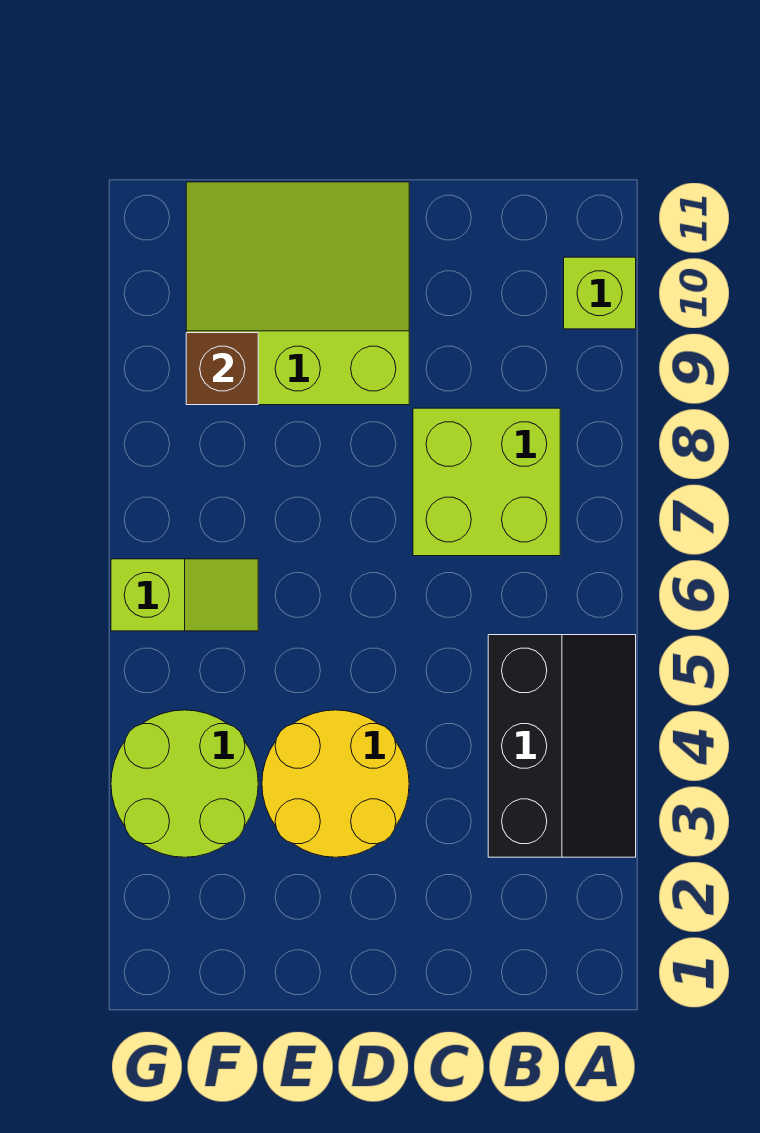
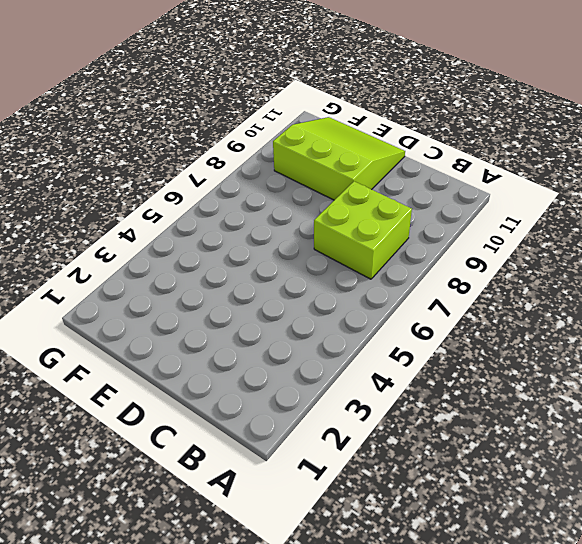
none -> black 2x3 slope [488,635,636,857]
none -> lime 1x1 brick [564,257,636,329]

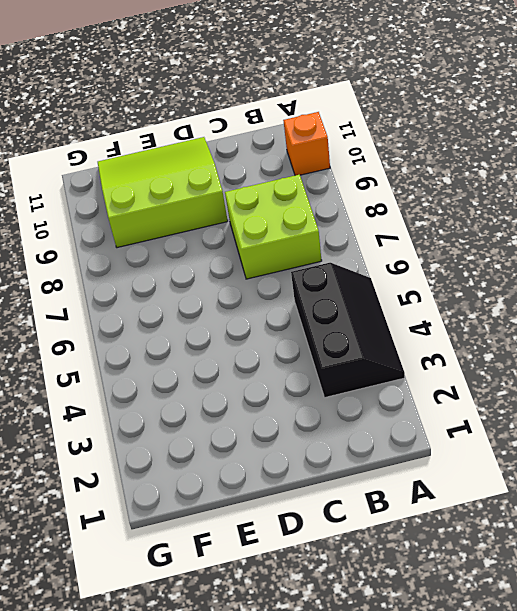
orange 1x1 brick [283,112,330,175] -> lime 1x1 brick [564,257,636,329]
none -> yellow 2x2 round brick [262,710,409,857]
none -> lime 2x2 round brick [111,710,258,857]

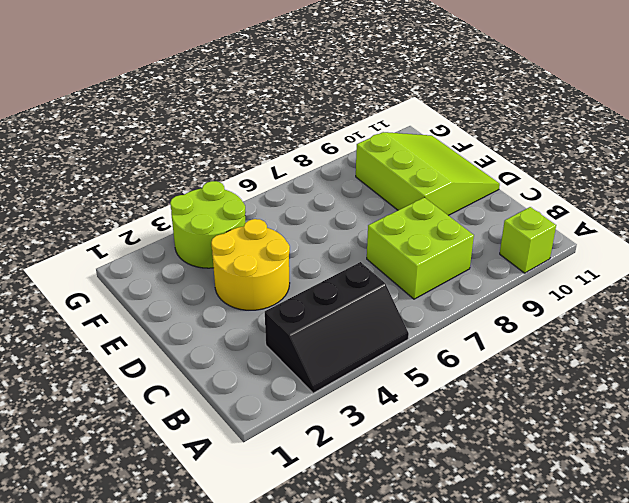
none -> lime 1x2 slope [111,559,258,631]
none -> brown 1x1 brick [186,333,258,405]

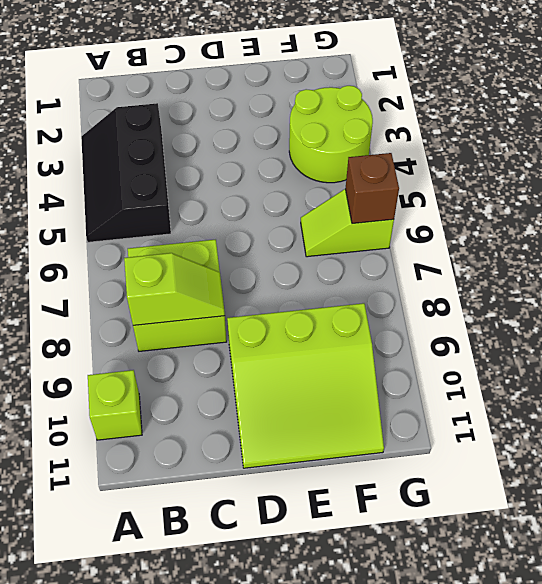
lime 1x2 slope [124,253,225,325] -> none
brown 1x1 brick [345,153,399,224] -> brown 1x1 brick moved to [186,333,258,405]
none -> yellow 2x2 round brick [262,710,409,857]

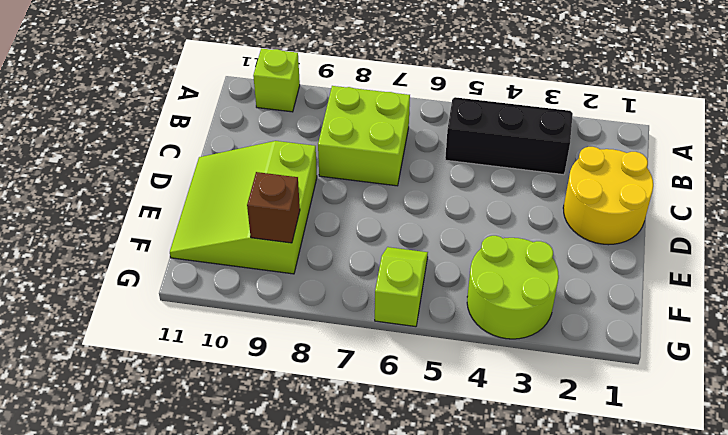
yellow 2x2 round brick [563,147,653,245] -> yellow 2x2 round brick moved to [262,710,409,857]

